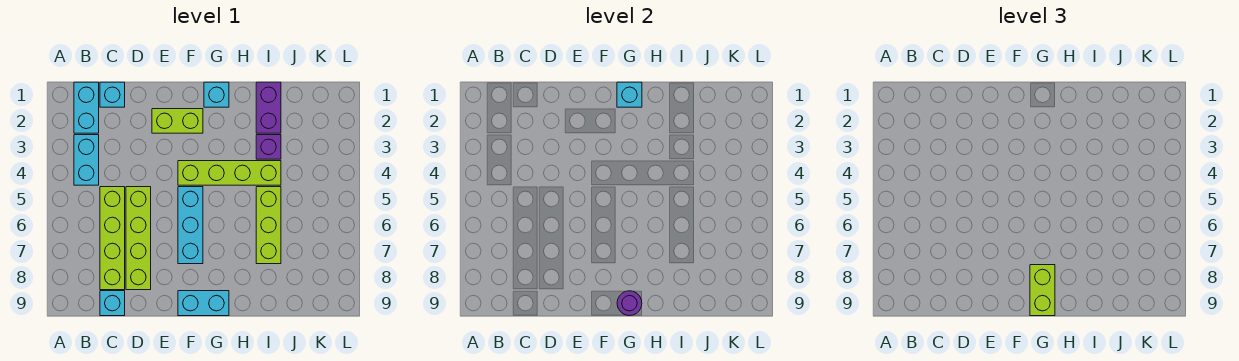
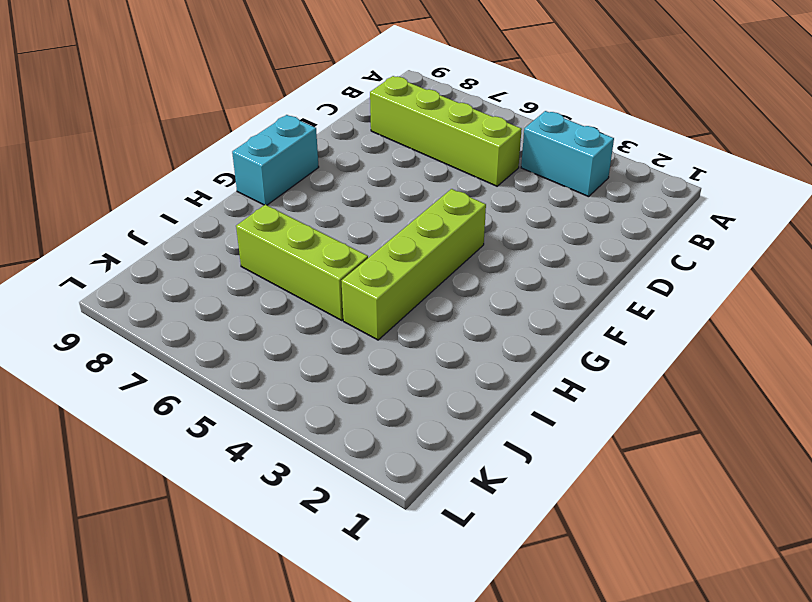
none -> cyan 1x2 brick [74,82,99,133]
none -> cyan 1x1 brick [100,82,125,107]
none -> cyan 1x1 brick [100,291,125,316]

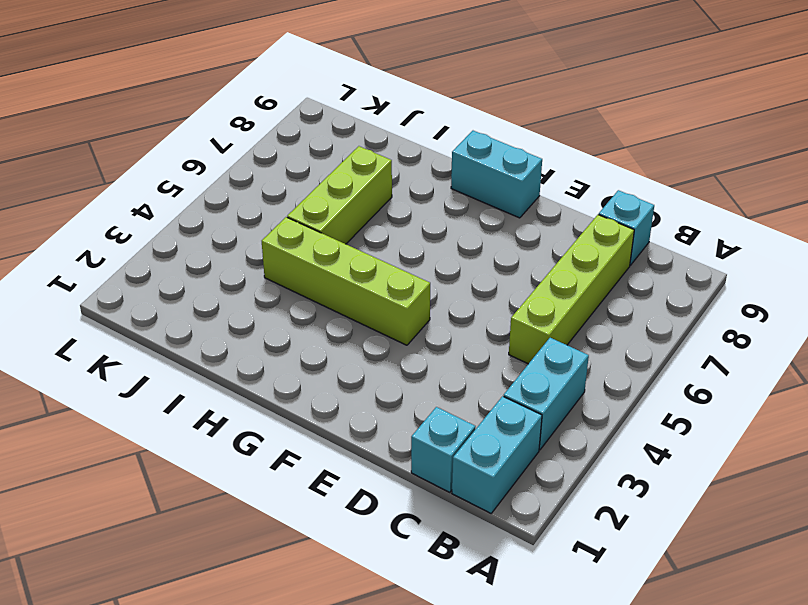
none -> lime 1x4 brick [126,187,151,290]
none -> lime 1x2 brick [152,109,203,133]
none -> cyan 1x3 brick [178,187,203,264]

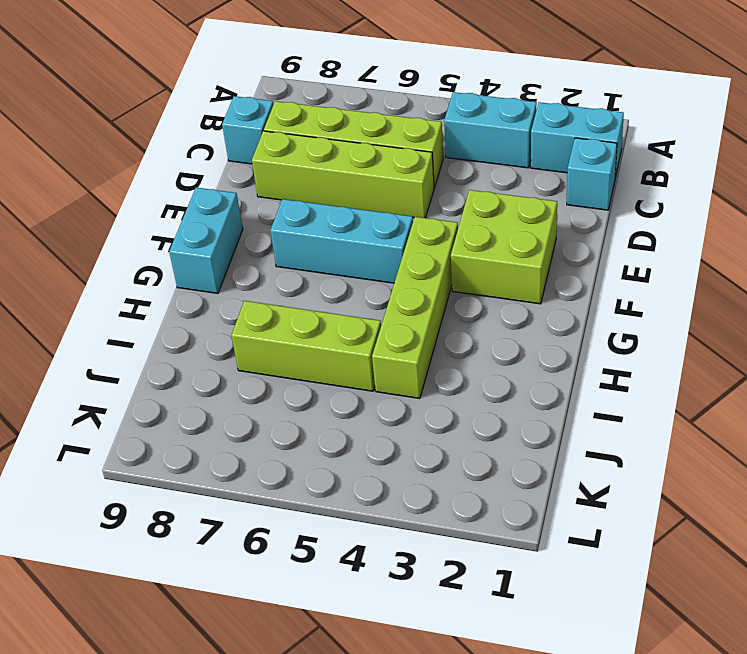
lime 2x2 brick [451,190,557,304] -> lime 1x2 brick [152,109,203,133]
none -> cyan 1x1 brick [204,82,229,107]
none -> purple 1x2 brick [256,82,281,133]
none -> purple 1x1 brick [256,135,281,159]

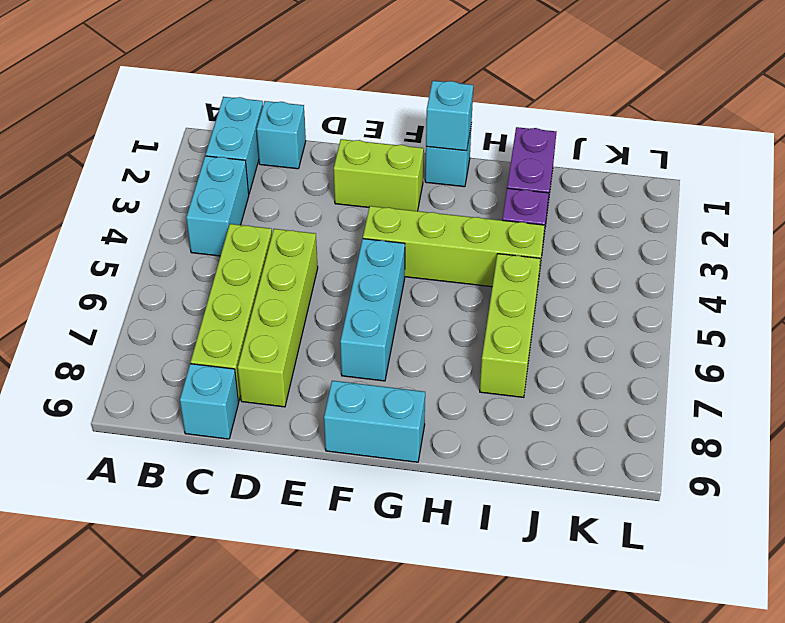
none -> purple 1x1 round brick [617,291,642,316]
none -> lime 1x2 brick [1030,265,1055,316]

